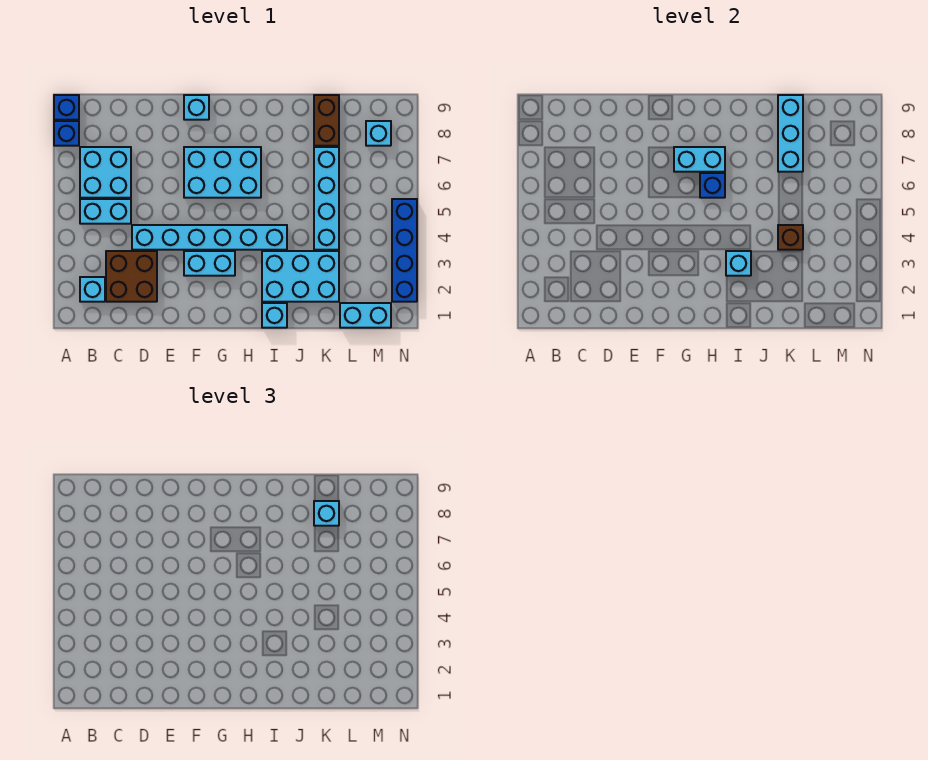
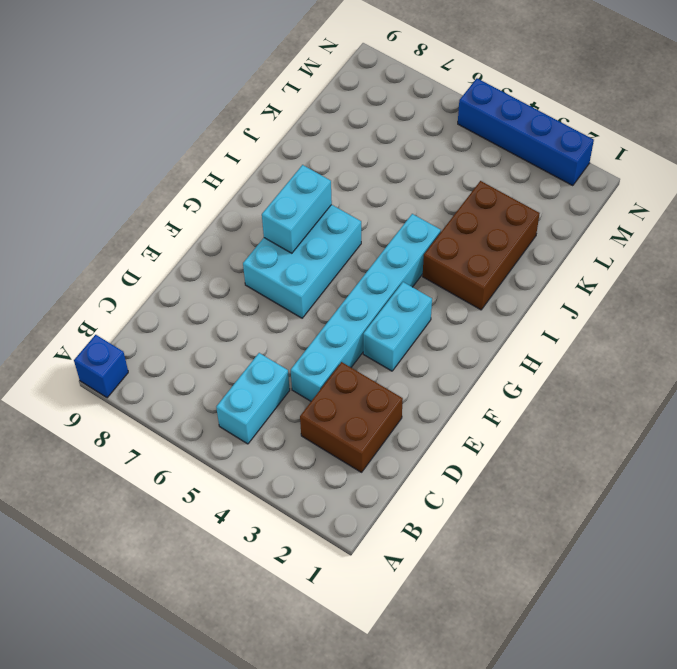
brown 2x3 brick [423,181,540,310] -> cyan 2x3 brick [262,251,339,302]
none -> blue 1x1 brick [54,121,79,146]
none -> cyan 1x1 brick [80,277,105,302]
none -> cyan 2x2 brick [80,147,131,198]

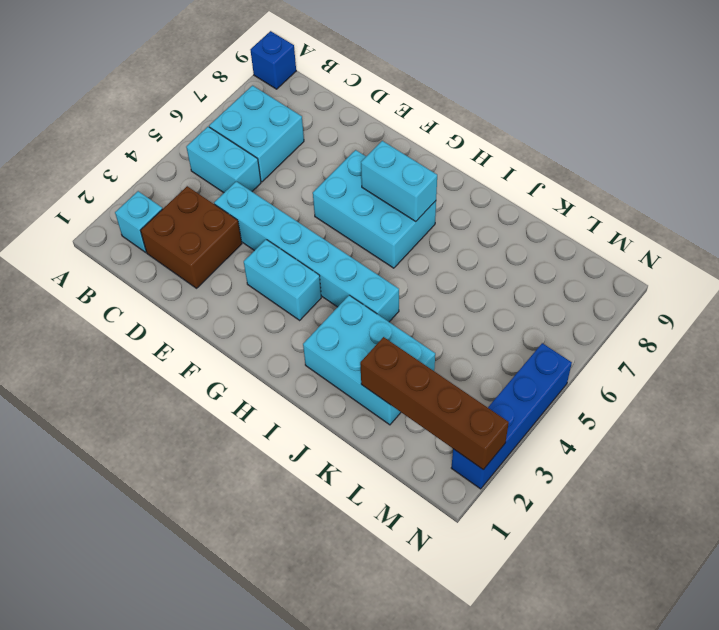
brown 1x4 brick [360,337,509,470] -> none
none -> blue 1x1 brick [54,121,79,146]
none -> cyan 1x1 brick [184,95,209,120]
none -> cyan 1x1 brick [262,303,287,328]

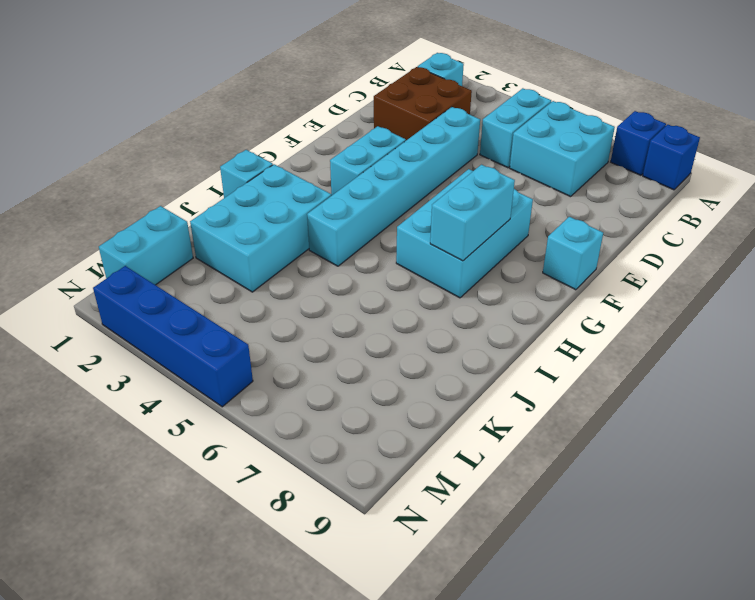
none -> cyan 1x4 brick [314,147,339,250]
none -> brown 1x2 brick [314,95,339,146]
none -> cyan 1x1 brick [366,121,391,146]

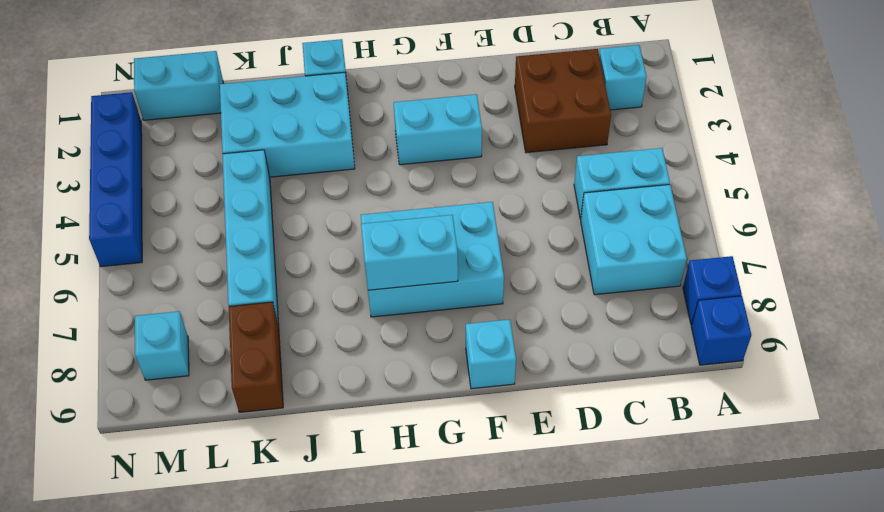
none -> cyan 1x6 brick [132,225,287,250]
none -> blue 1x1 brick [700,173,725,198]
none -> cyan 1x1 brick [726,251,751,276]

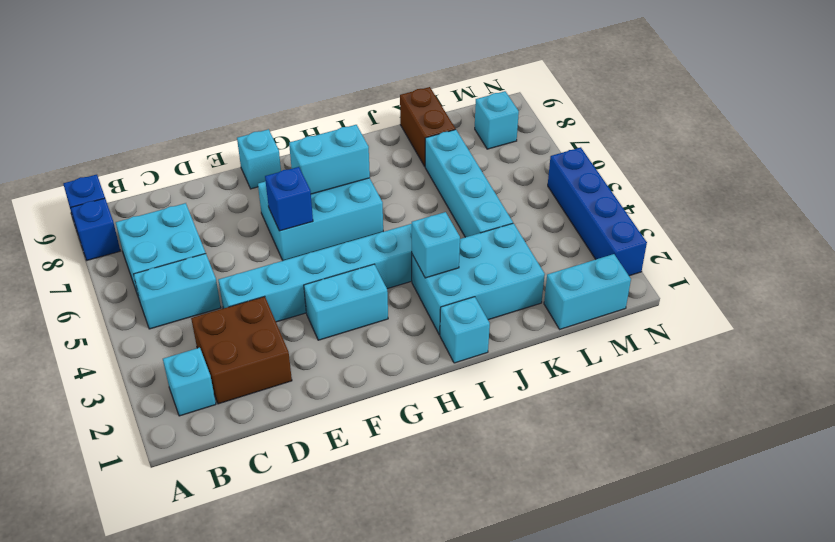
blue 1x1 brick [265,167,313,231] -> blue 1x1 brick moved to [700,173,725,198]
none -> brown 1x1 brick [778,225,803,250]
none -> cyan 1x3 brick [778,95,803,172]
none -> cyan 1x1 brick [314,501,339,526]

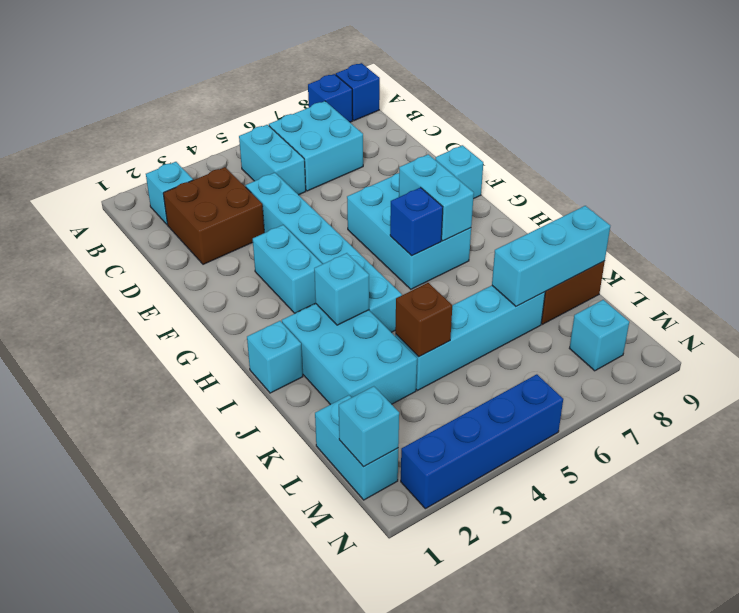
cyan 1x1 brick [339,386,399,467] -> cyan 1x1 brick moved to [314,501,339,526]

